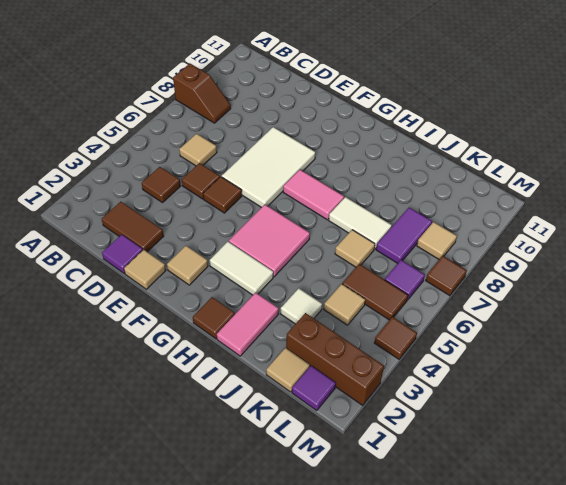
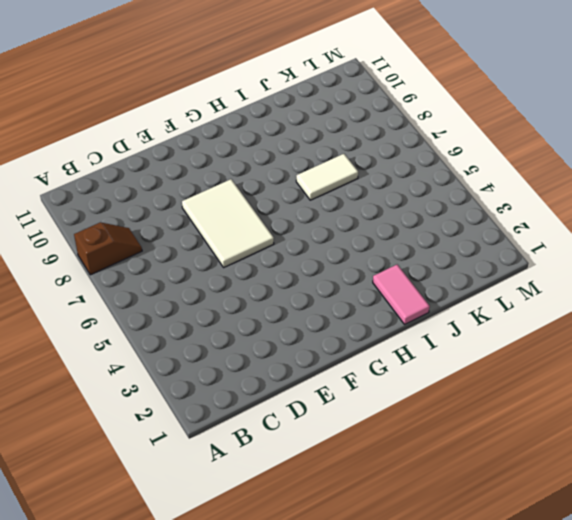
none -> brown 1x2 tile [102,202,164,252]
none -> brown 1x1 tile [142,167,181,203]
none -> tan 1x1 tile [179,134,217,166]

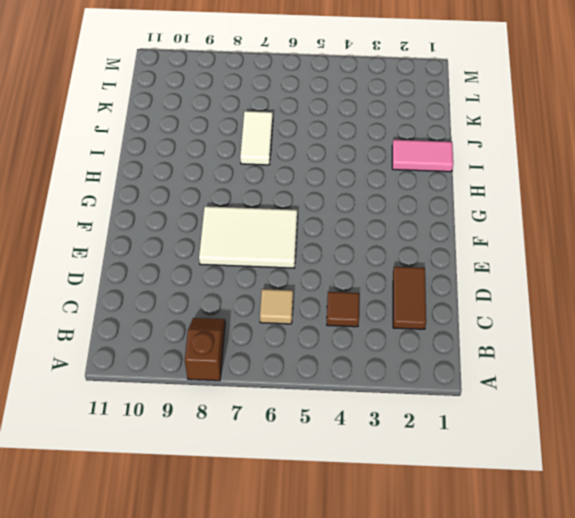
none -> purple 1x1 tile [102,235,143,273]
none -> brown 1x1 tile [182,163,220,199]
none -> tan 1x1 tile [124,250,166,289]

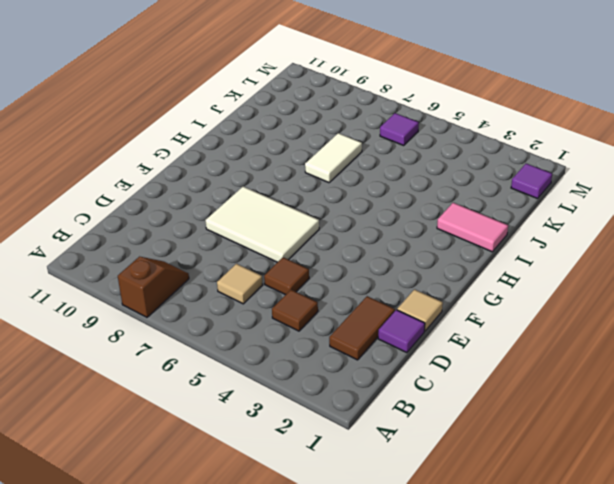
none -> brown 1x1 tile [203,177,242,213]
none -> tan 1x1 tile [167,246,208,285]
none -> white 1x2 tile [210,242,273,295]

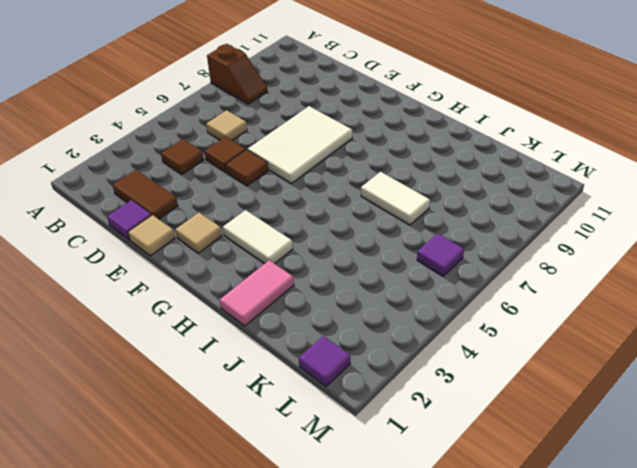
none -> pink 2x2 tile [229,205,310,276]
none -> pink 1x2 tile [283,170,344,220]
none -> brown 1x1 tile [193,297,235,339]

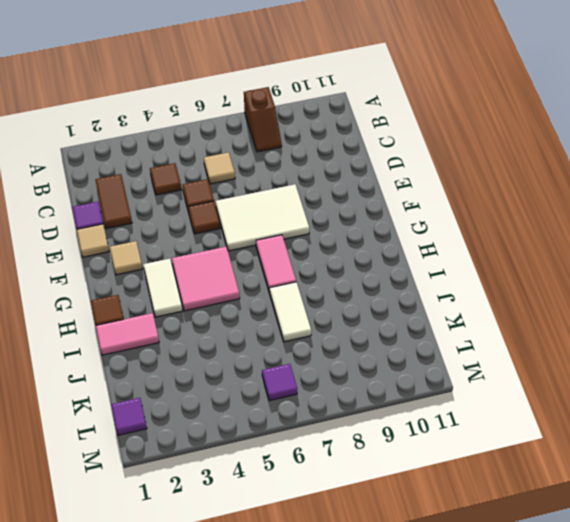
none -> white 1x1 tile [281,288,322,324]
none -> tan 1x1 tile [335,230,375,267]
none -> tan 1x1 tile [266,348,310,392]

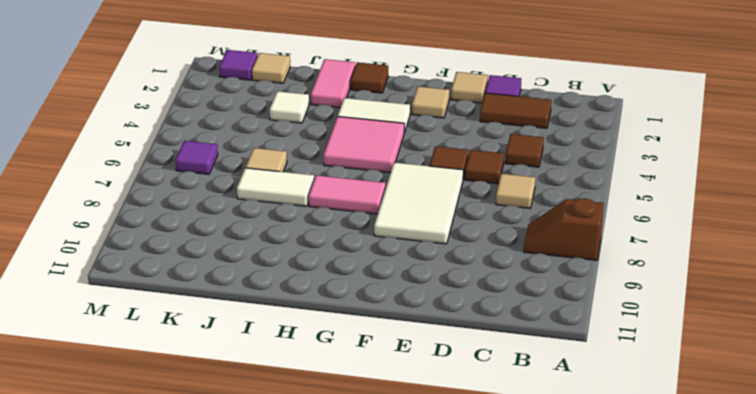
none -> brown 1x3 brick [286,313,384,405]
none -> tan 1x1 tile [324,284,365,325]
none -> brown 1x2 tile [342,264,408,320]

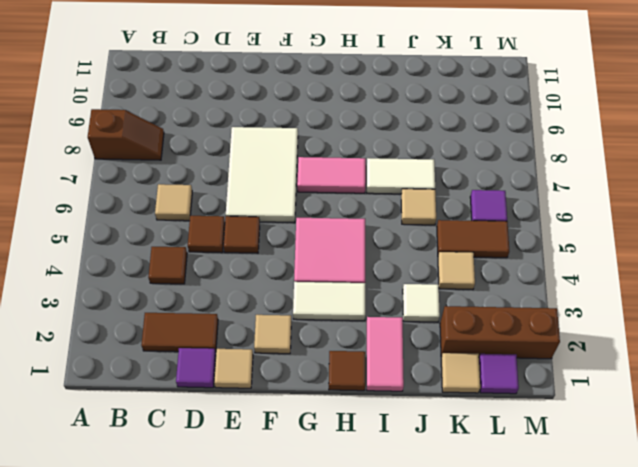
none -> purple 1x2 tile [376,208,432,263]
none -> tan 1x1 tile [417,222,457,259]
none -> brown 1x1 tile [374,317,417,359]

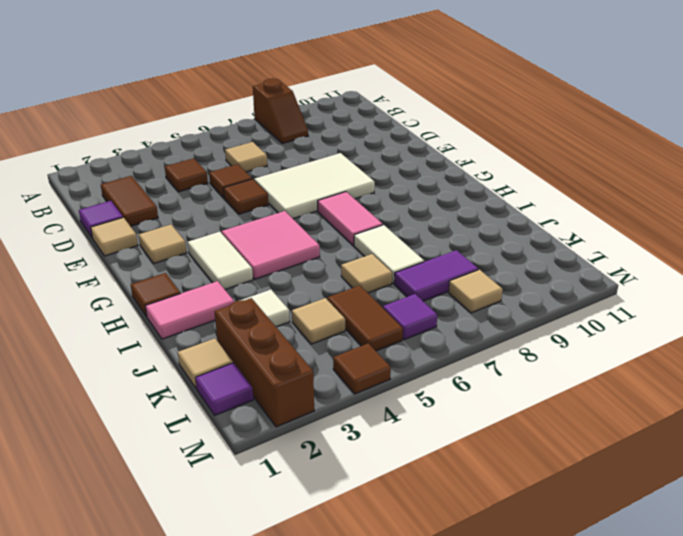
none -> brown 1x1 tile [426,256,467,296]

